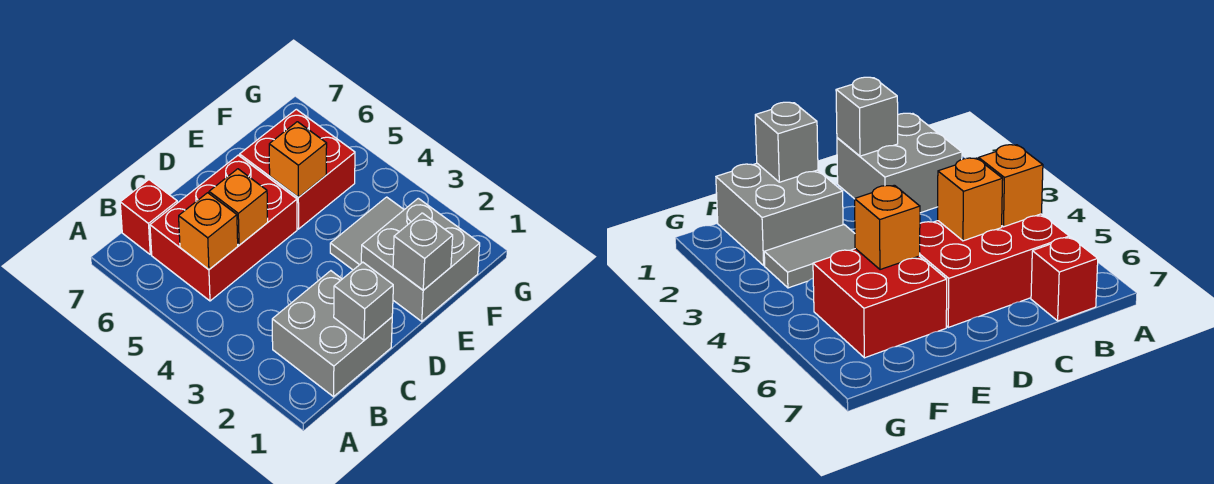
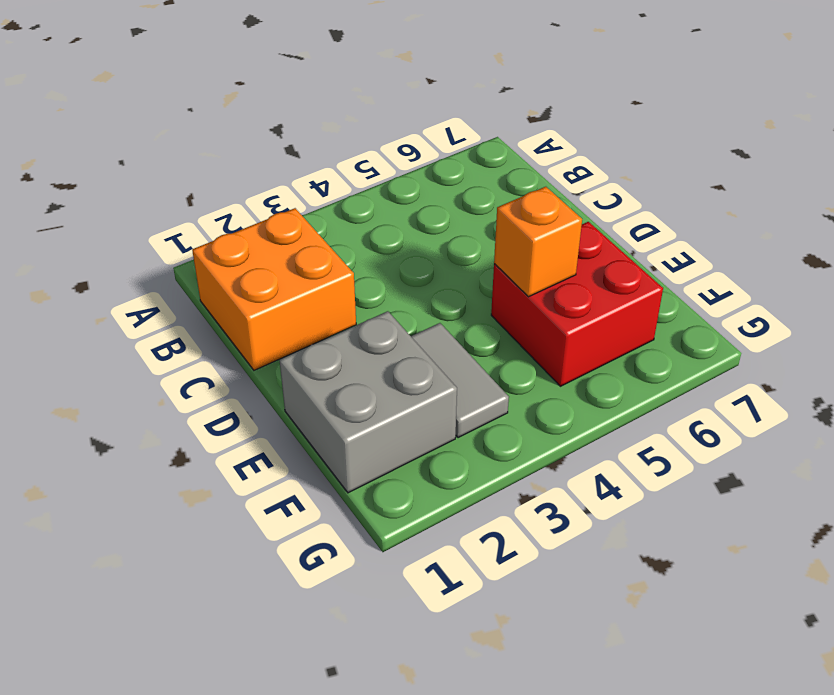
orange 2x2 brick [192,208,356,370] -> grey 2x2 brick [272,271,392,397]
none -> red 2x3 brick [150,155,297,301]
none -> red 1x1 brick [120,180,177,255]

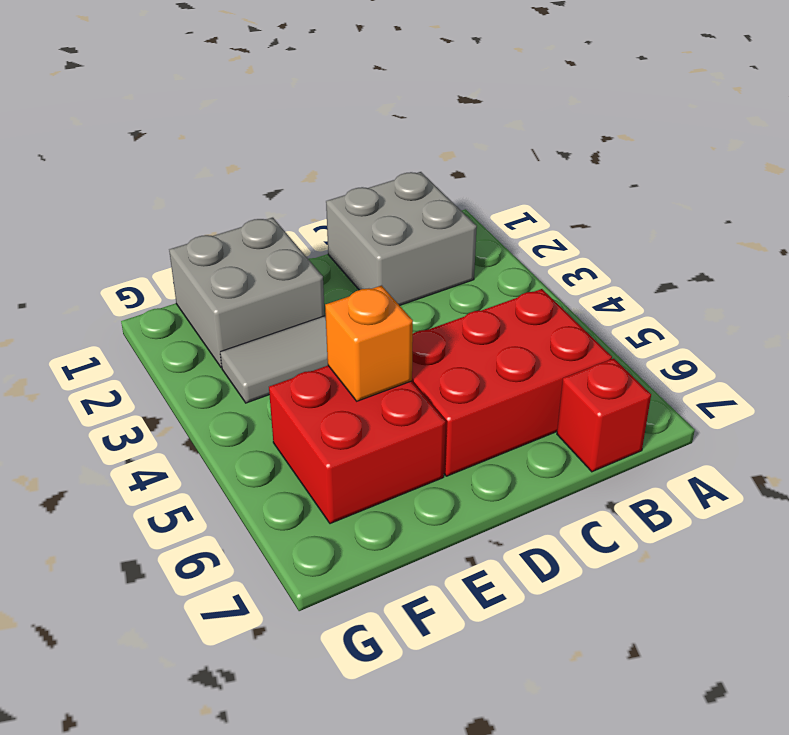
none -> orange 1x1 brick [179,193,238,270]
none -> grey 1x1 brick [334,262,393,340]

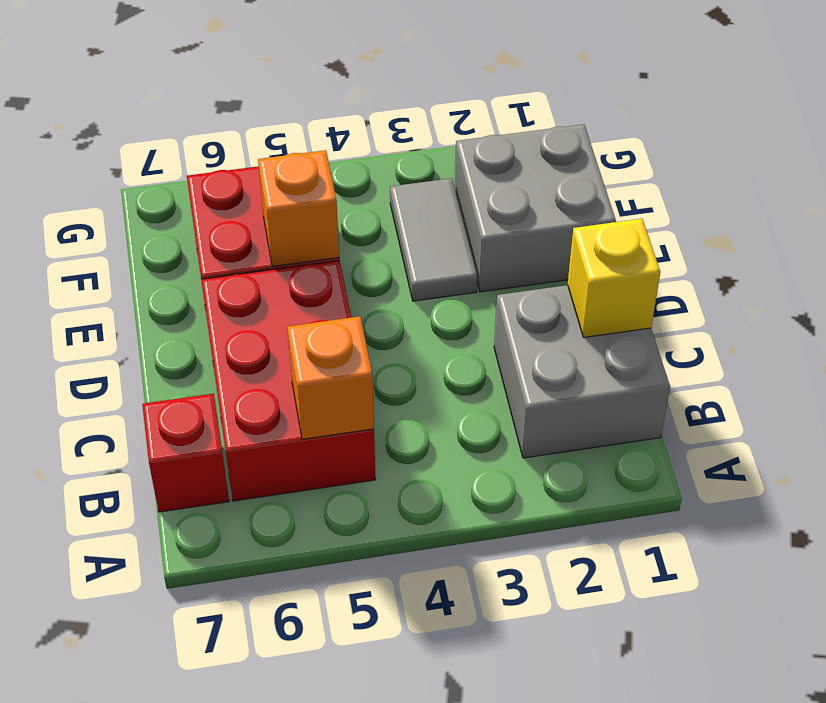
yellow 1x1 brick [568,219,660,337] -> grey 1x1 brick [334,262,393,340]
none -> orange 1x1 brick [209,169,268,245]
none -> grey 1x1 brick [393,213,453,290]

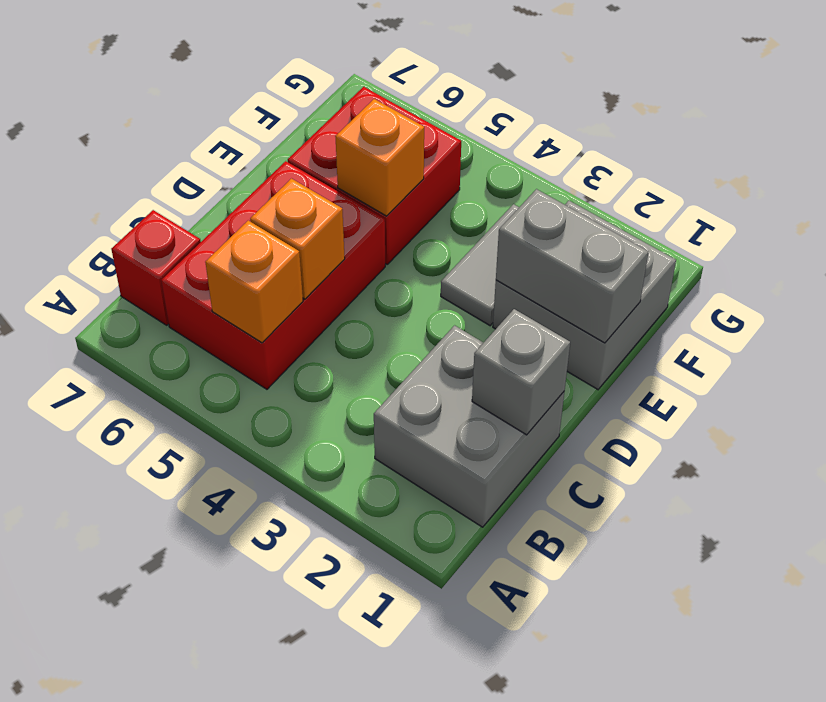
grey 1x2 brick [496,189,648,343] -> grey 1x1 brick [393,213,453,290]

